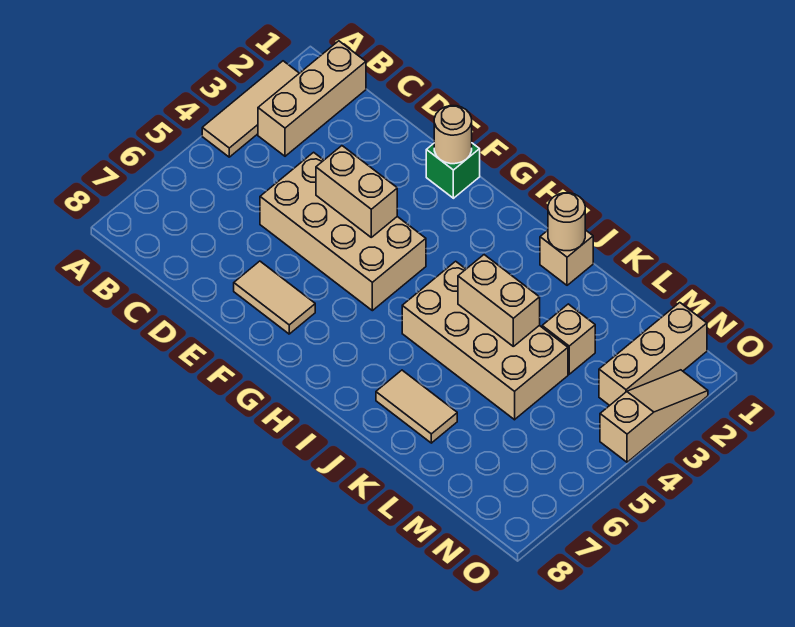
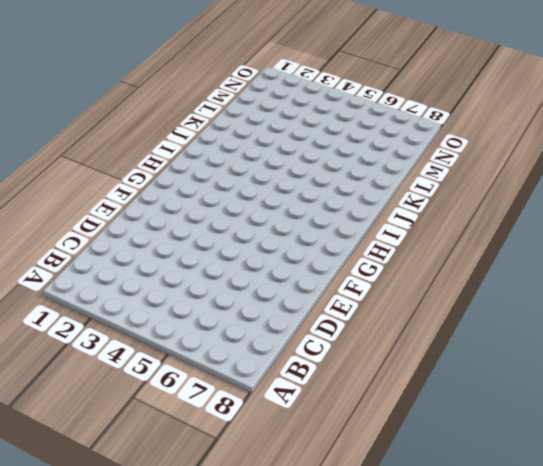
none -> tan 1x3 tile [202,61,299,157]
none -> tan 1x3 brick [258,41,366,156]
none -> tan 2x4 brick [260,152,426,311]

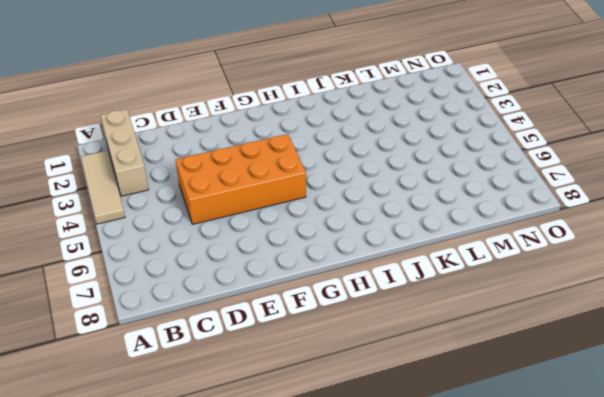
orange 2x4 brick [176,134,306,224] -> tan 2x4 brick [260,152,426,311]
none -> tan 1x2 tile [234,261,315,334]
none -> green 1x1 brick [426,143,480,198]
none -> tan 2x4 brick [402,261,568,420]

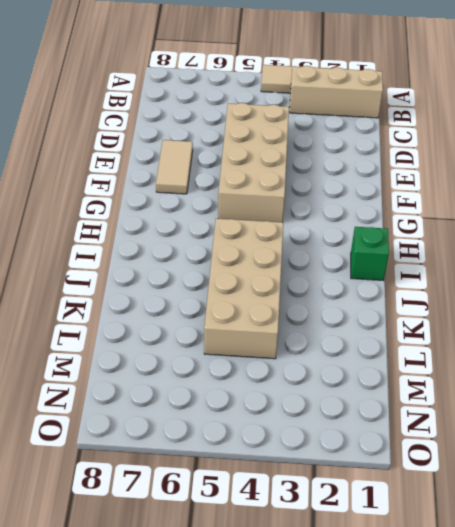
green 1x1 brick [351,227,389,280] -> green 1x1 brick moved to [426,143,480,198]
none -> tan 1x1 brick [540,230,593,285]
none -> tan 1x2 tile [376,370,457,443]
none -> tan 1x1 brick [542,304,595,374]

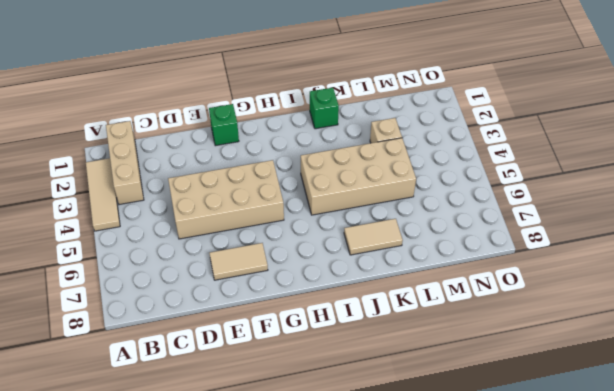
green 1x1 brick [310,88,339,129] -> tan 1x1 brick [540,230,593,285]
none -> tan 1x3 brick [599,303,707,405]
none -> tan 1x3 slope [600,370,708,462]
none -> tan 1x2 brick [316,146,397,237]

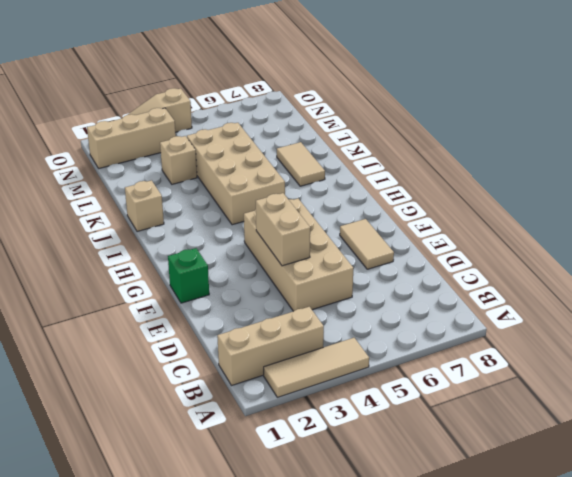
none -> tan 1x1 round brick [434,106,472,164]
none -> tan 1x1 round brick [548,193,585,251]
none -> tan 1x2 brick [458,255,540,346]

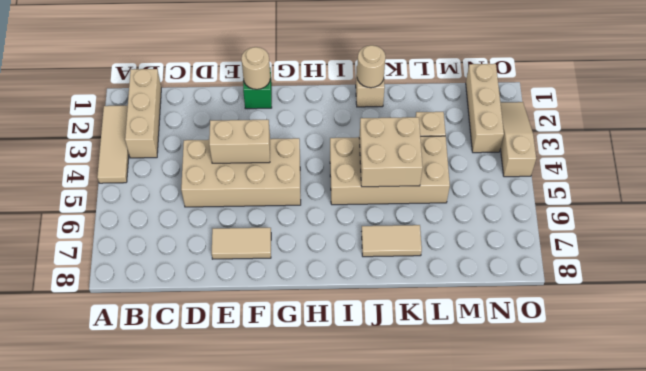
tan 2x2 brick [359,117,423,187] -> tan 1x2 brick [458,255,540,346]

